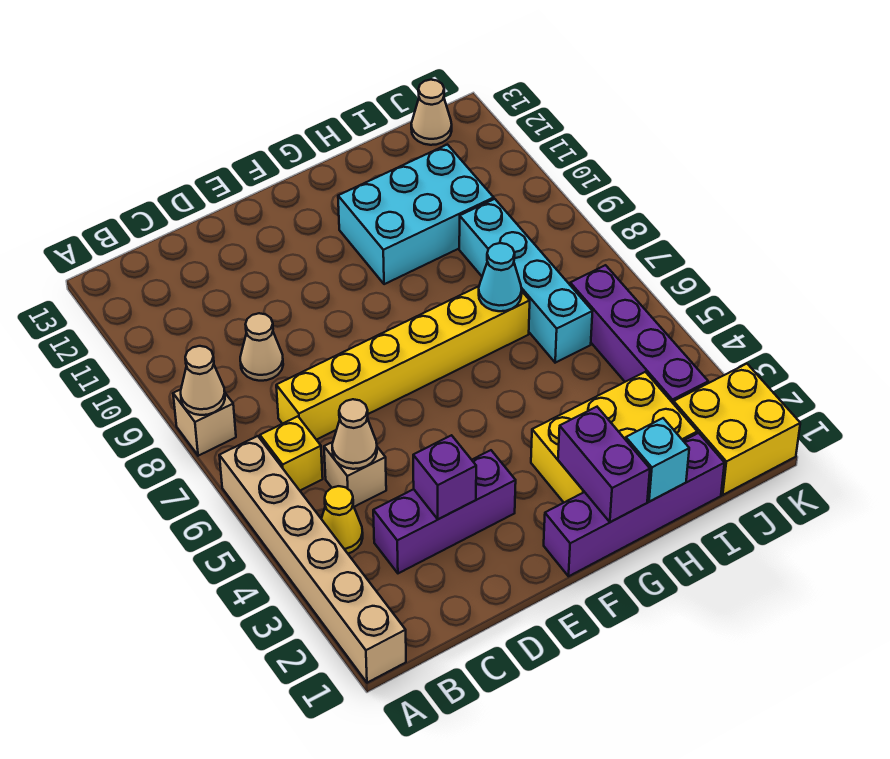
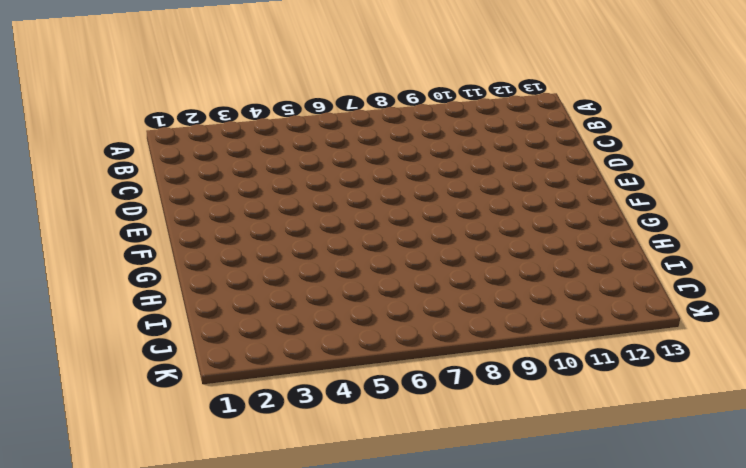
none -> tan 1x6 brick [219,436,406,683]
none -> tan 1x1 brick [173,389,236,456]
none -> yellow 1x1 cone [322,486,363,553]

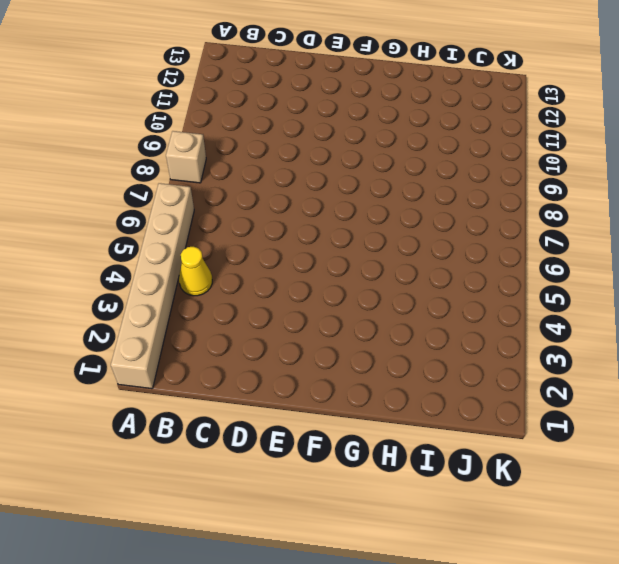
none -> yellow 1x1 brick [260,416,323,490]
none -> purple 1x3 brick [373,450,516,573]
none -> tan 1x1 brick [324,442,386,507]

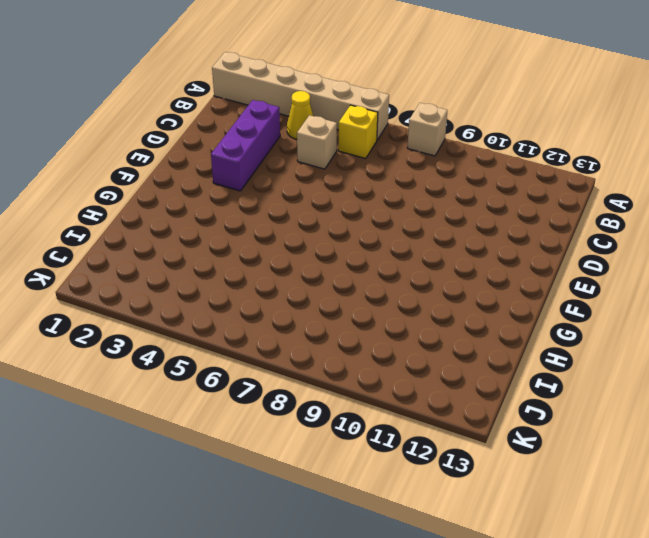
none -> yellow 1x6 brick [276,286,530,440]
none -> tan 1x1 cone [240,313,283,381]
none -> purple 1x4 brick [544,433,724,576]

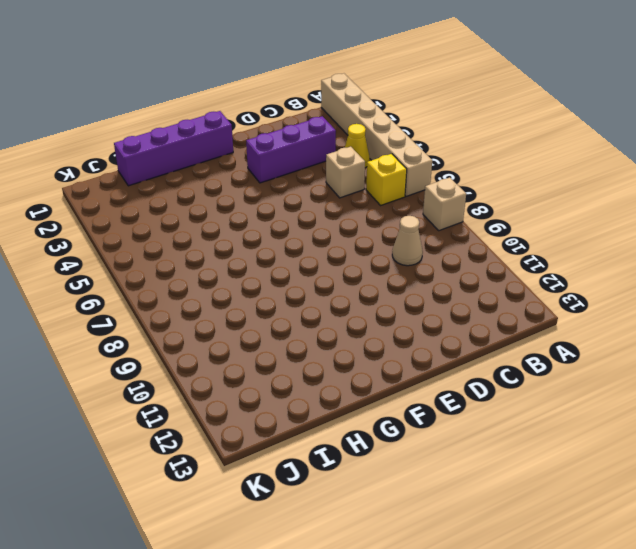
none -> yellow 1x6 brick [276,286,530,440]
none -> yellow 2x3 brick [531,372,697,502]
none -> cyan 2x3 brick [338,145,494,284]

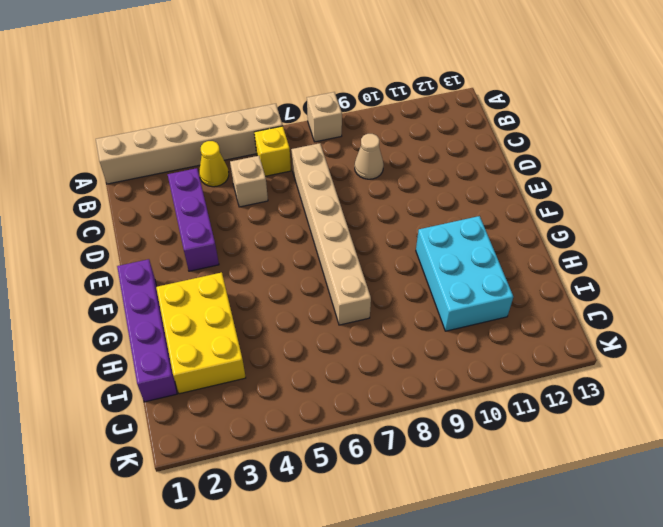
tan 1x6 brick [291,143,371,325] -> yellow 1x6 brick [276,286,530,440]
none -> cyan 1x4 brick [459,199,593,363]
none -> yellow 2x2 brick [673,364,800,495]
none -> purple 1x4 brick [570,265,708,403]

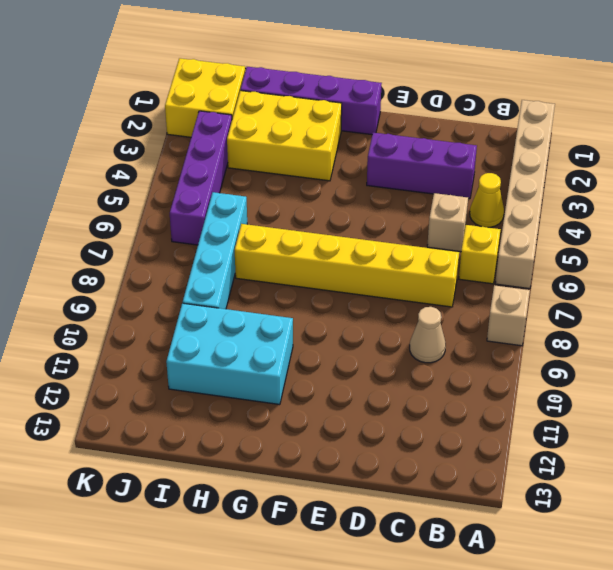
none -> tan 1x1 cone [411,80,452,145]
none -> tan 1x1 cone [181,346,225,415]
none -> tan 1x1 cone [332,399,377,469]

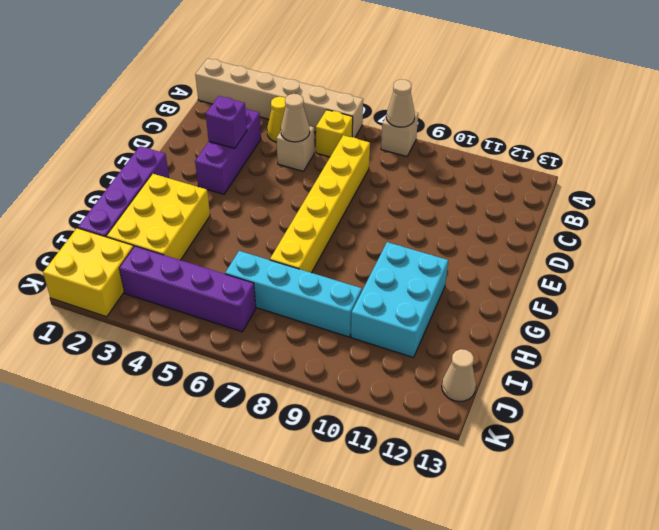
none -> tan 1x1 cone [240,313,283,381]
none -> purple 1x2 brick [558,407,650,522]
none -> cyan 1x1 brick [626,418,689,502]

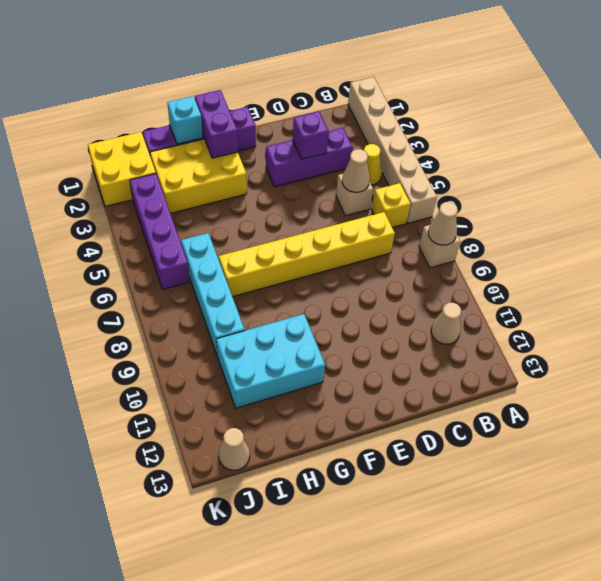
tan 1x1 cone [431,303,461,344] -> tan 1x1 cone moved to [240,313,283,381]
none -> cyan 1x1 cone [479,243,522,311]

